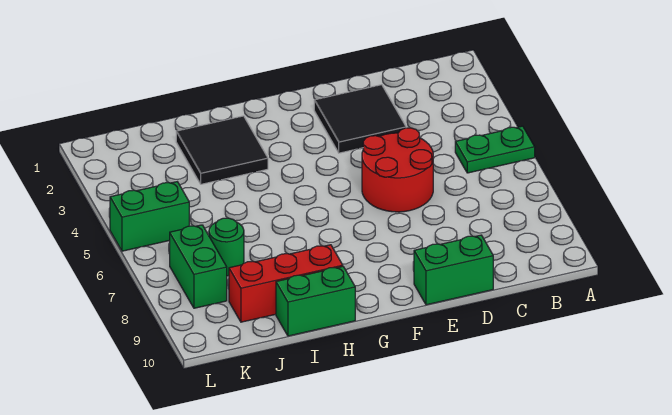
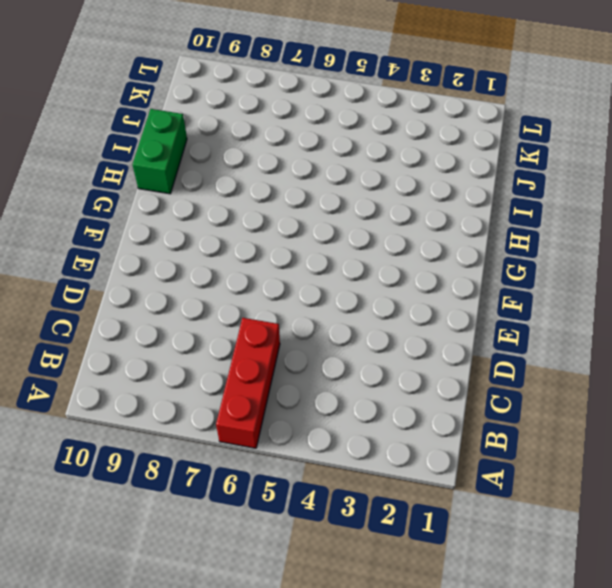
red 1x3 brick [216,318,280,448] -> red 1x3 brick moved to [229,245,343,322]
none -> green 1x2 plate [455,126,535,173]
none -> black 2x2 tile [314,85,406,153]

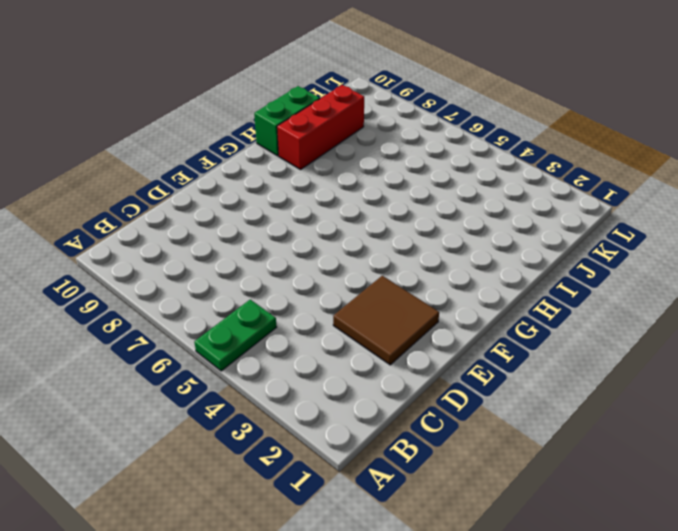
brown 2x2 tile [333,276,439,365] -> black 2x2 tile [314,85,406,153]
none -> red 2x2 round brick [362,128,433,212]
none -> green 1x2 brick [414,235,493,305]

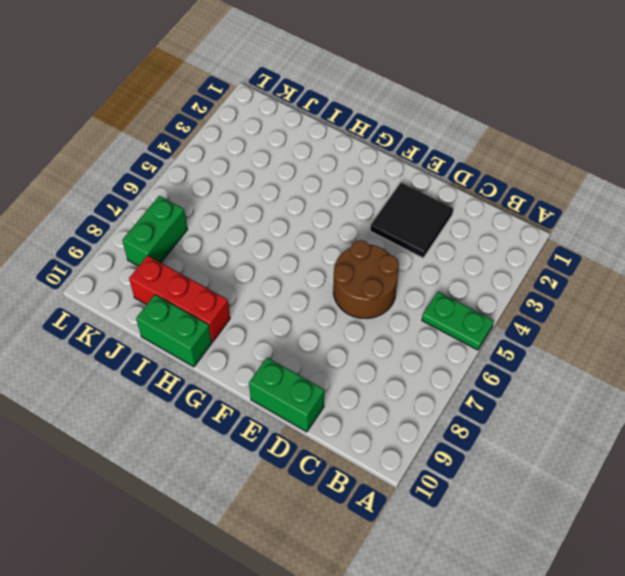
brown 2x2 round brick [333,240,399,319] -> red 2x2 round brick [362,128,433,212]
none -> black 2x2 tile [176,116,268,184]
none -> green 1x1 round brick [209,218,244,276]

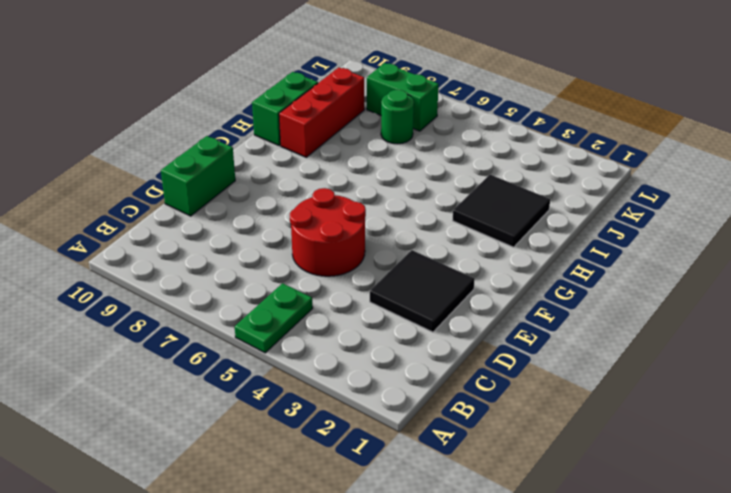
none -> green 1x2 brick [110,182,189,251]

